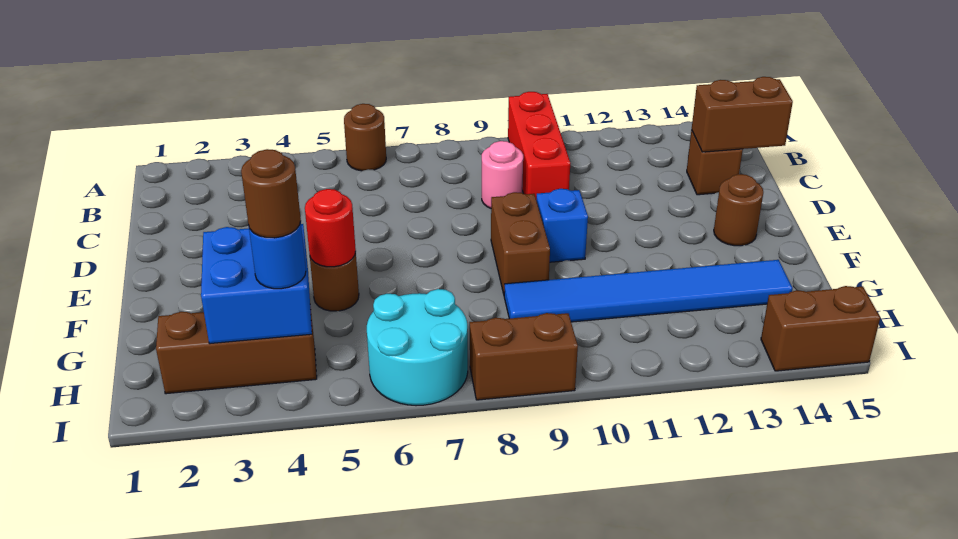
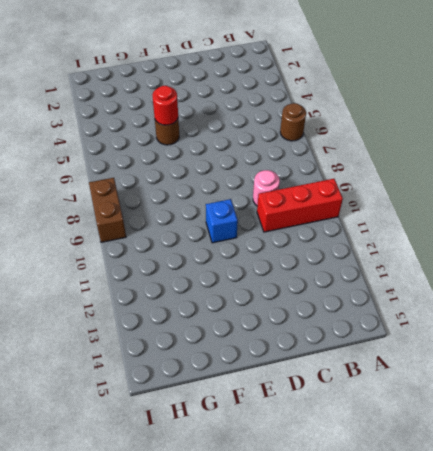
none -> brown 1x1 brick [687,130,743,195]
none -> brown 1x2 brick [491,192,550,294]
none -> brown 1x1 round brick [714,174,763,246]

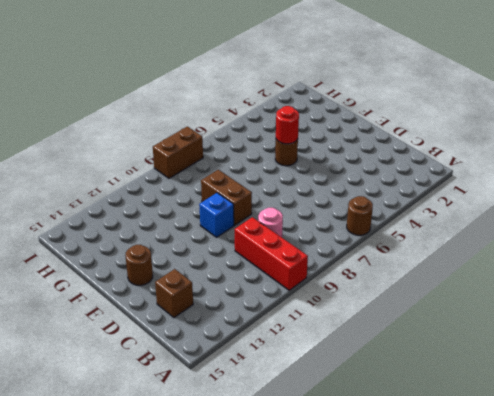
none -> blue 1x6 tile [504,260,792,322]
none -> brown 1x3 brick [156,307,317,394]
none -> cyan 2x2 round brick [367,289,468,406]

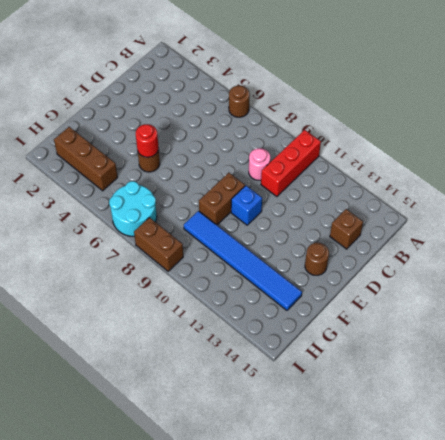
none -> brown 1x2 brick [761,286,880,371]
none -> brown 1x2 brick [692,77,793,152]
none -> blue 2x2 brick [201,224,312,344]

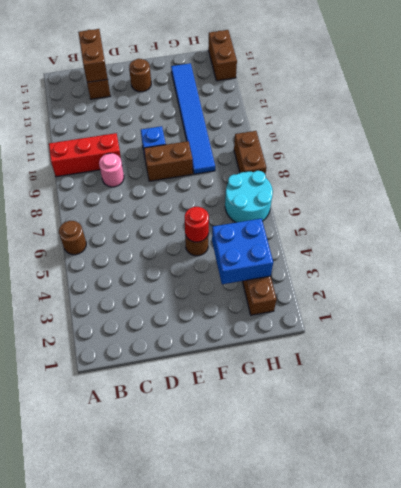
none -> blue 1x1 round brick [249,221,306,289]
none -> brown 1x1 round brick [241,149,301,238]

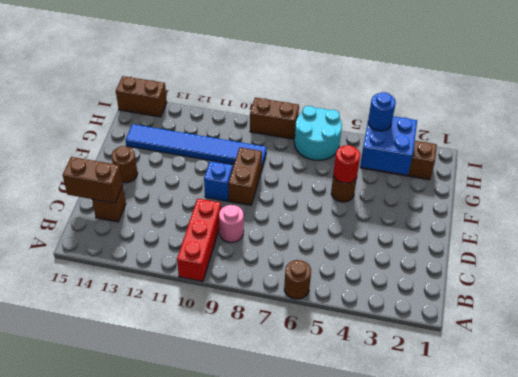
none -> brown 1x1 round brick [241,149,301,238]

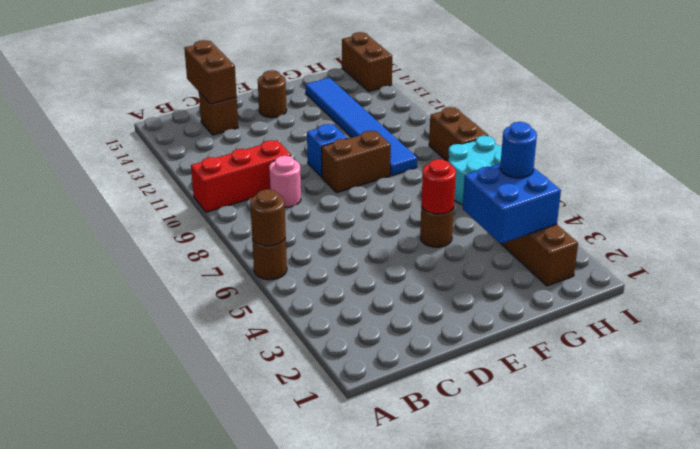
brown 1x1 round brick [250,189,286,246] -> brown 1x1 round brick moved to [241,149,301,238]

